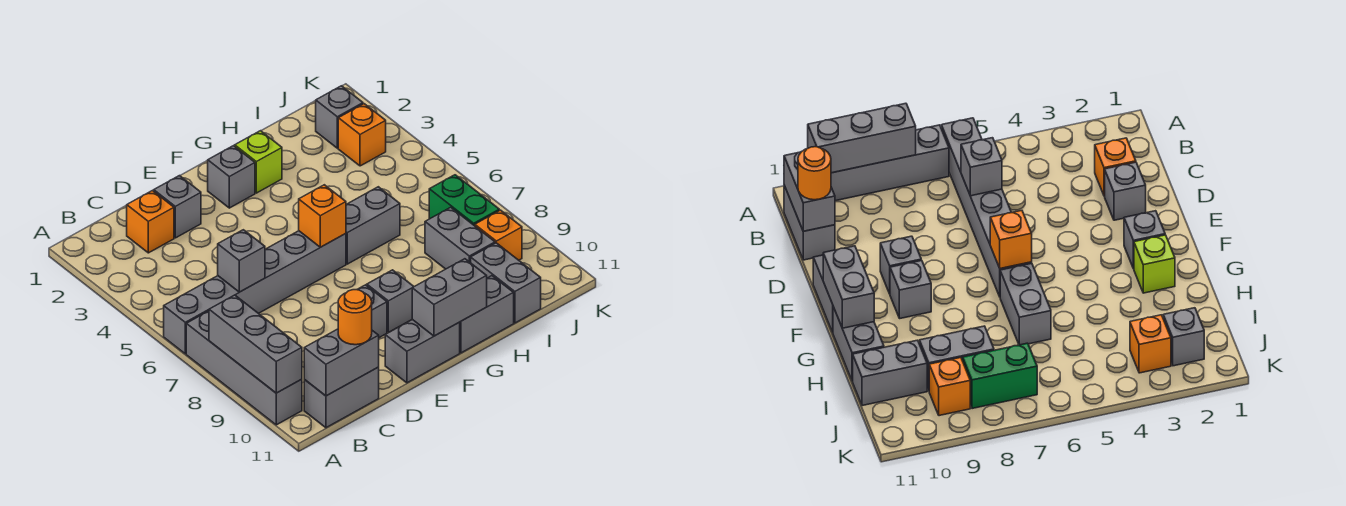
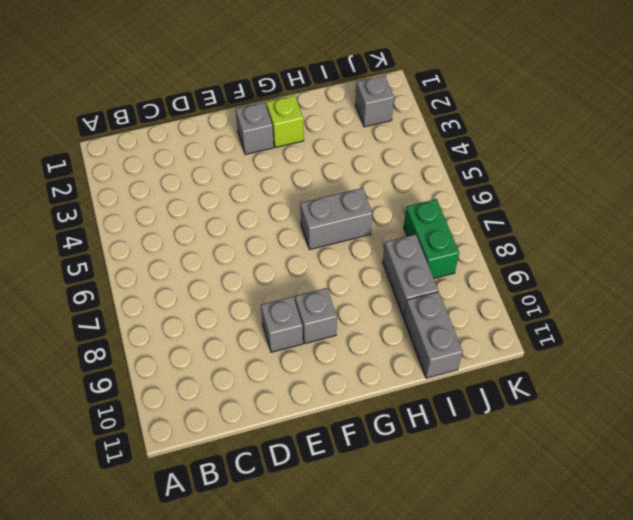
none -> grey 1x6 brick [164,231,346,354]
none -> grey 1x4 brick [186,311,302,425]
none -> grey 1x2 brick [304,367,379,428]

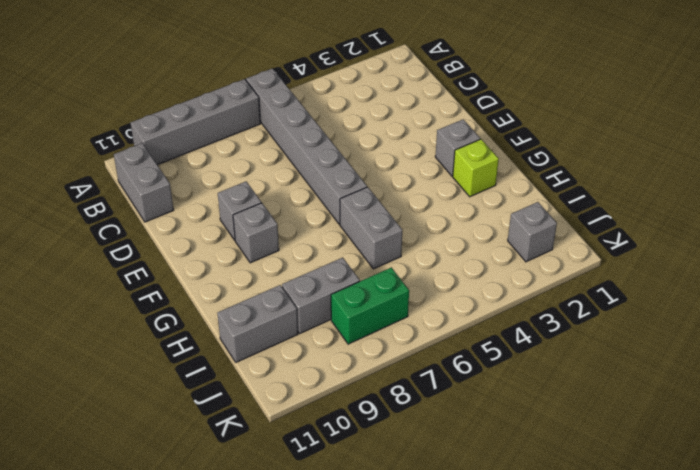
none -> orange 1x1 brick [127,191,174,253]
none -> grey 1x1 brick [154,176,201,238]
none -> grey 1x2 brick [385,320,460,383]

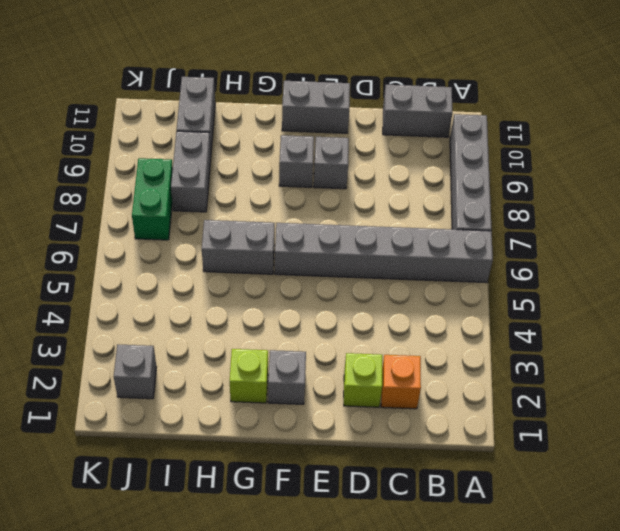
lime 1x1 brick [344,353,382,407] -> grey 1x1 brick [154,176,201,238]
none -> grey 1x2 brick [459,276,514,353]
none -> orange 1x1 brick [338,104,386,166]
none -> orange 1x1 brick [475,210,522,260]

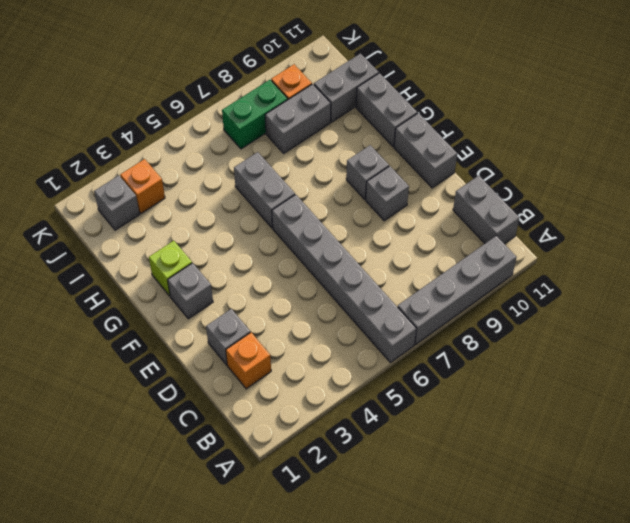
none -> grey 1x3 brick [209,295,302,393]
none -> grey 1x2 brick [304,329,379,396]
none -> grey 1x1 brick [218,230,265,292]

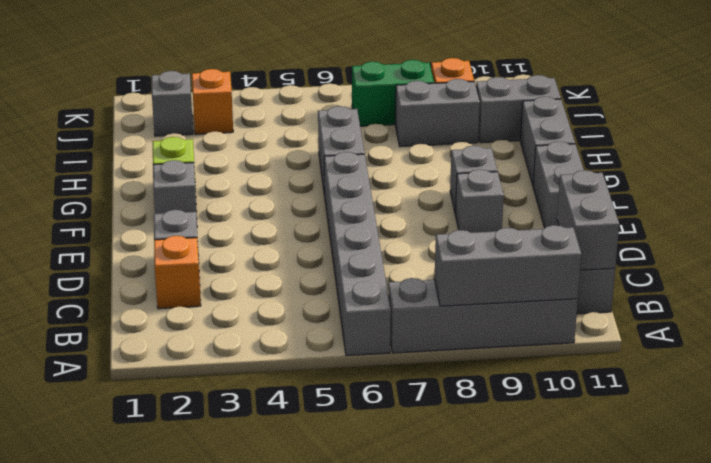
none -> grey 1x1 brick [218,230,265,292]
none -> orange 1x1 brick [299,185,346,247]
none -> grey 1x2 brick [412,259,487,336]

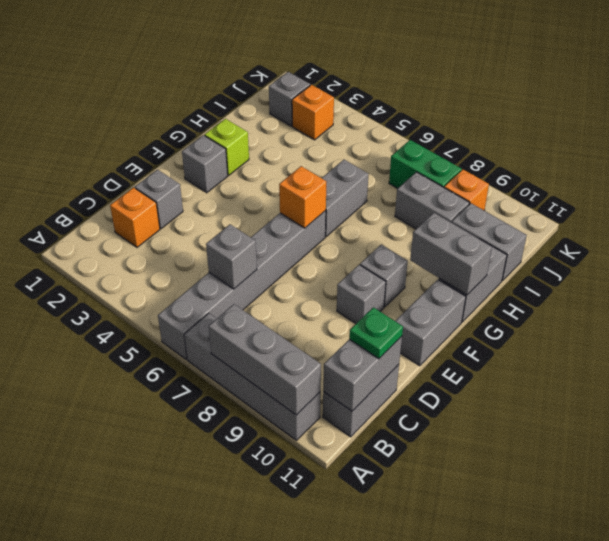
green 1x1 plate [349,307,403,359] -> orange 1x1 round brick [338,290,372,345]
grey 1x2 brick [410,213,492,295] -> grey 1x2 brick turned to [412,259,487,336]

